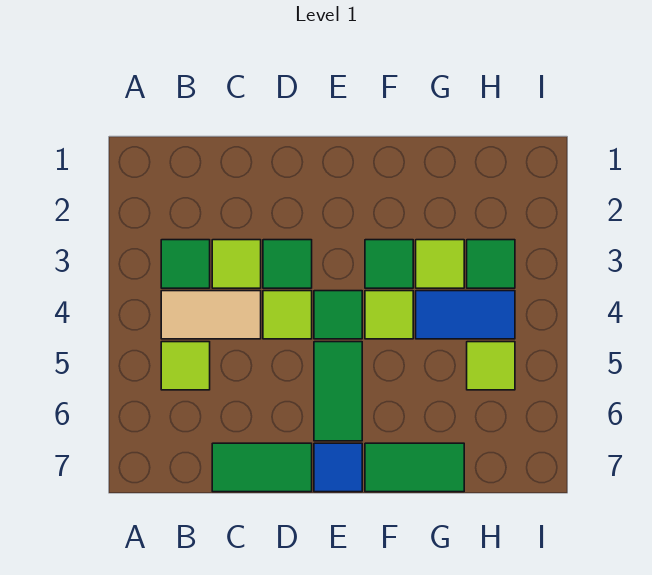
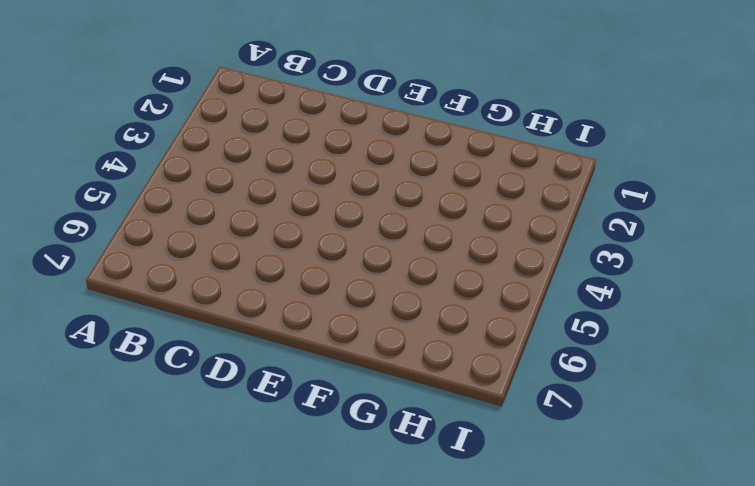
none -> green 1x1 tile [161,240,210,288]
none -> tan 1x2 tile [161,291,261,339]
none -> lime 1x1 tile [161,342,210,390]

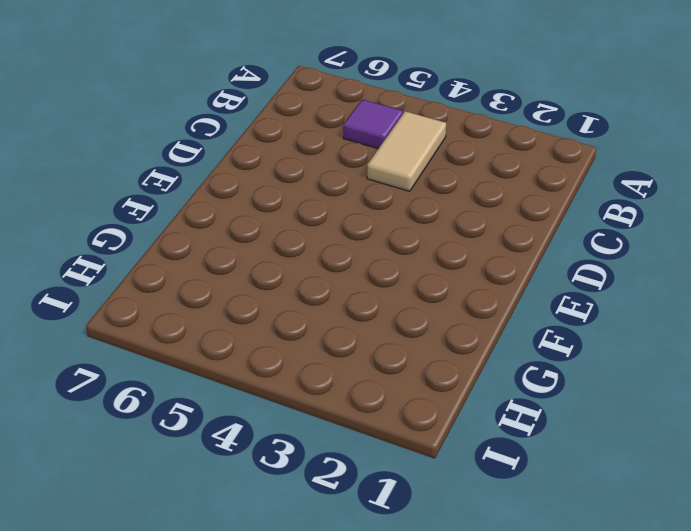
purple 1x1 tile [343,99,403,149] -> lime 1x1 tile [161,342,210,390]
none -> green 1x1 tile [161,240,210,288]
none -> lime 1x1 tile [212,240,261,288]
none -> green 1x2 tile [212,443,312,492]

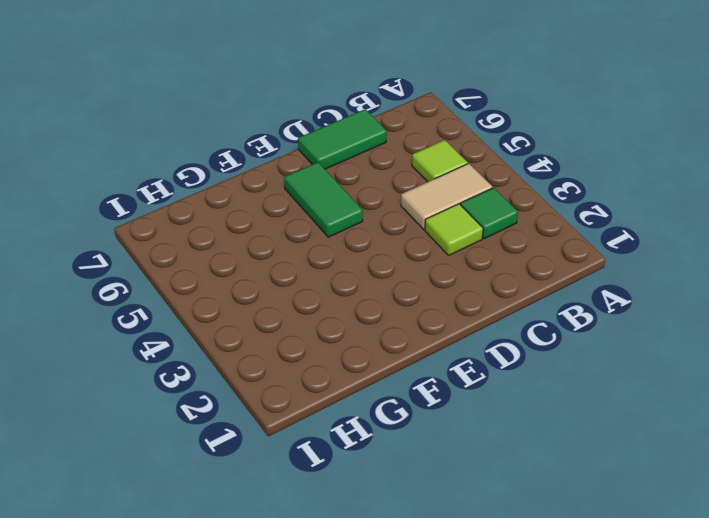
none -> green 1x1 tile [263,240,312,288]
none -> lime 1x1 tile [263,291,312,339]
none -> green 1x1 tile [314,291,362,339]

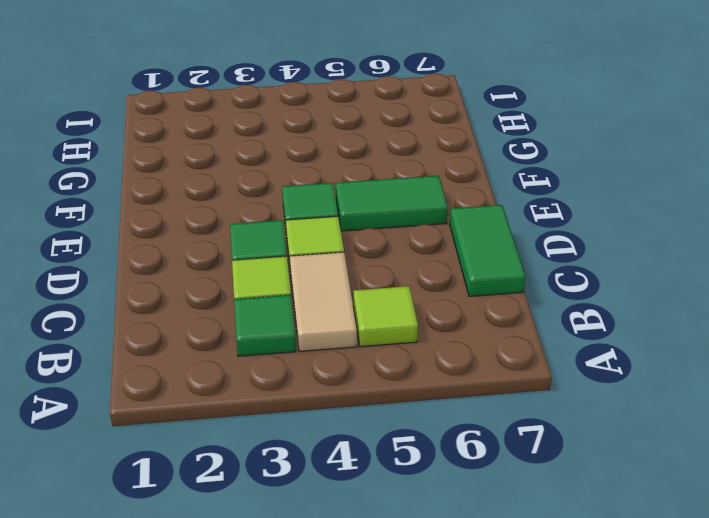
none -> blue 1x1 tile [314,443,362,492]
none -> green 1x1 tile [365,240,413,288]
none -> lime 1x1 tile [365,291,413,339]

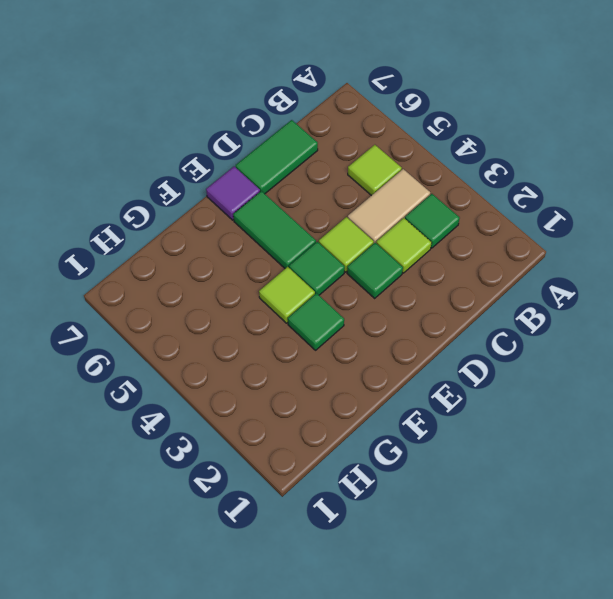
purple 1x1 tile [206,167,260,220] -> blue 1x1 tile [314,443,362,492]
none -> green 1x2 tile [365,443,464,492]
none -> lime 1x1 tile [416,240,464,288]
none -> blue 1x2 tile [416,291,515,339]

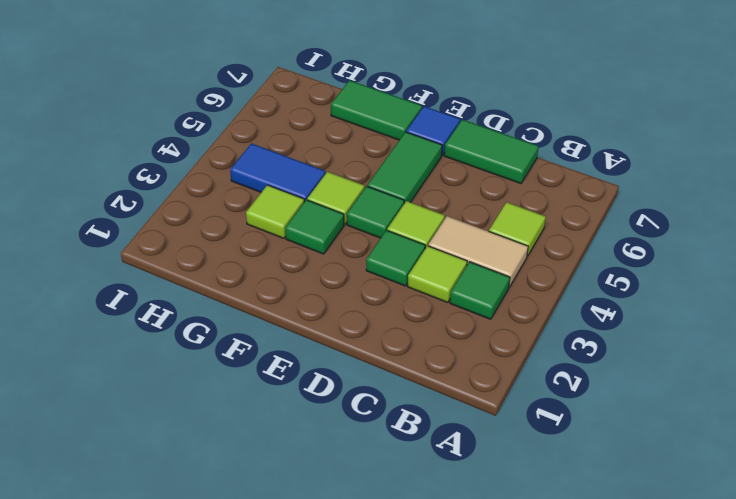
none -> green 1x1 tile [467,240,515,288]
none -> lime 1x1 tile [467,342,515,390]

